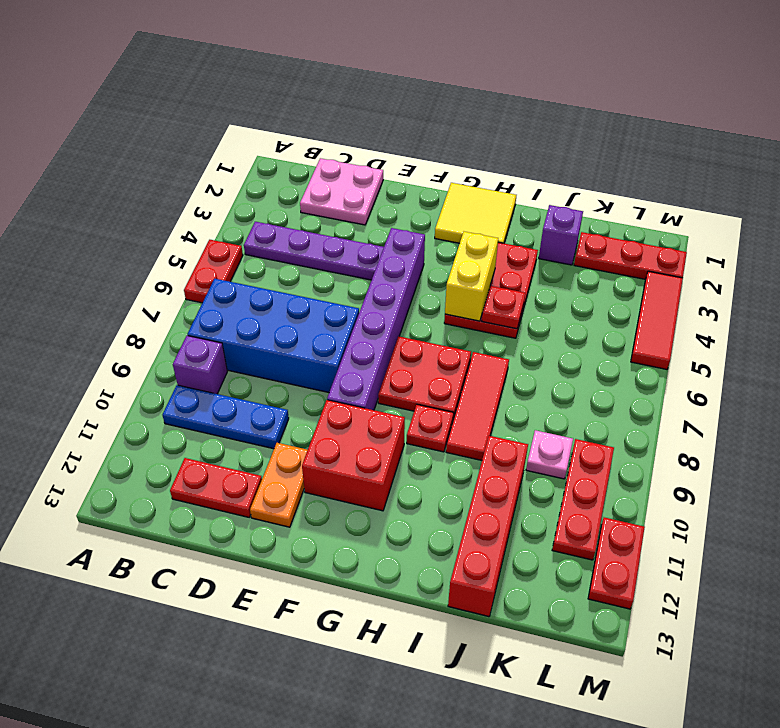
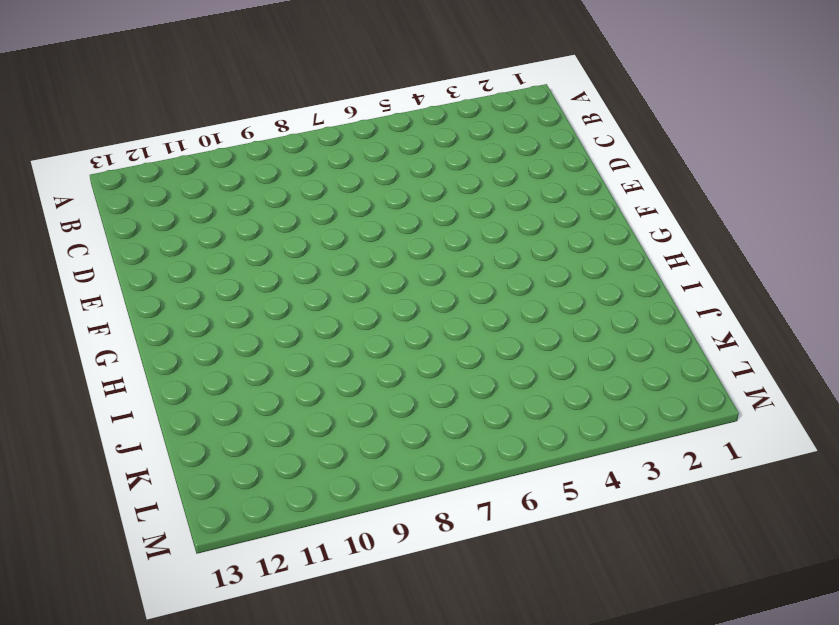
none -> red 1x2 plate [184,240,243,303]
none -> purple 1x4 plate [244,222,384,280]
none -> blue 2x4 brick [187,279,359,392]

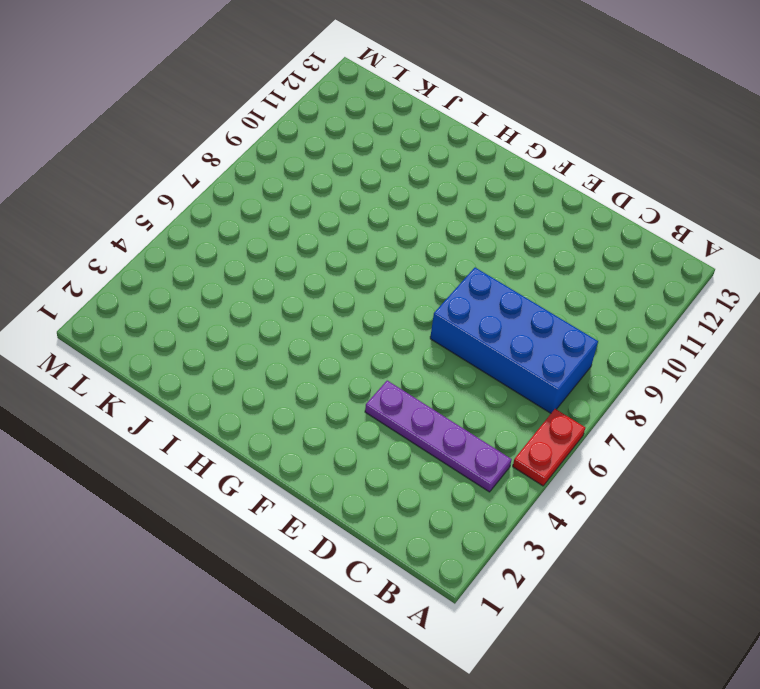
none -> purple 1x1 brick [173,336,227,394]
none -> blue 1x3 plate [162,385,289,449]
none -> pink 2x2 plate [300,158,383,225]

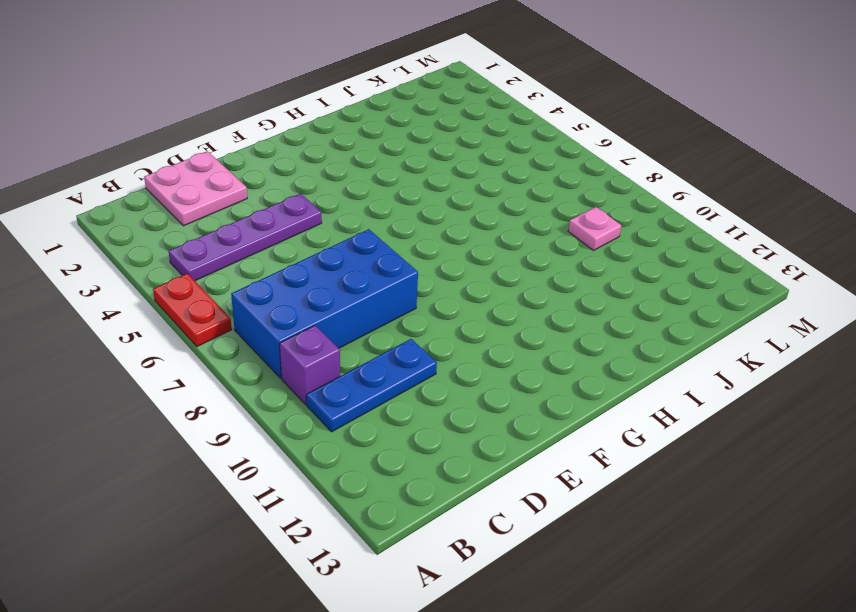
none -> red 1x2 plate [170,458,262,517]
none -> orange 1x2 plate [250,443,308,527]
none -> purple 1x6 brick [327,228,425,410]

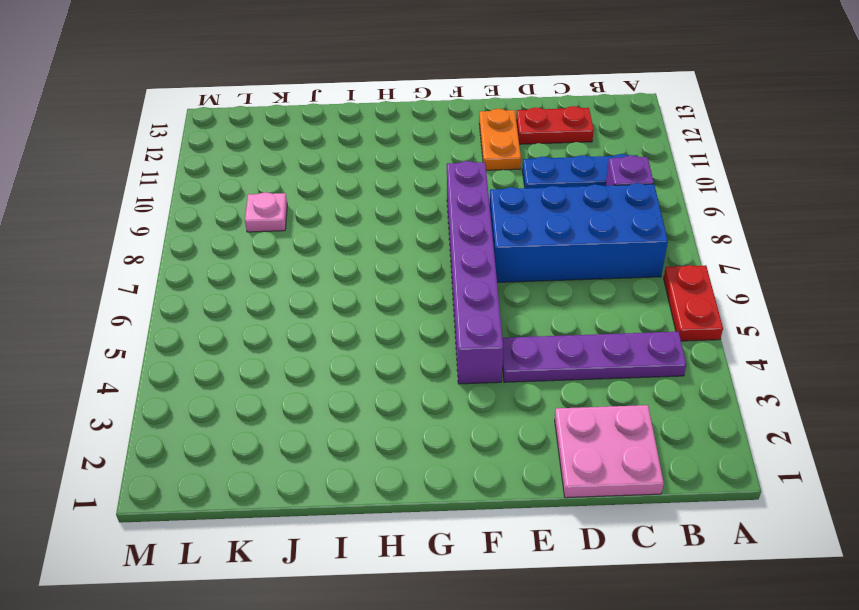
none -> red 2x2 brick [302,400,405,511]
none -> yellow 2x2 tile [435,183,516,243]
none -> red 2x2 plate [378,336,471,419]

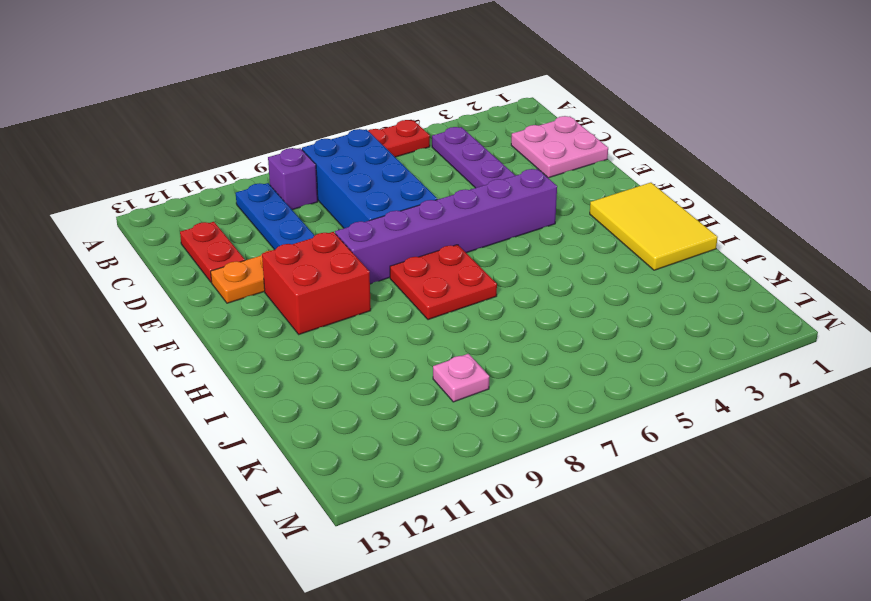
yellow 2x3 tile [590,183,718,270] -> yellow 2x2 tile [435,183,516,243]
none -> red 2x3 plate [444,242,538,338]
none -> red 1x1 plate [407,405,453,452]
none -> red 1x3 tile [446,352,509,460]

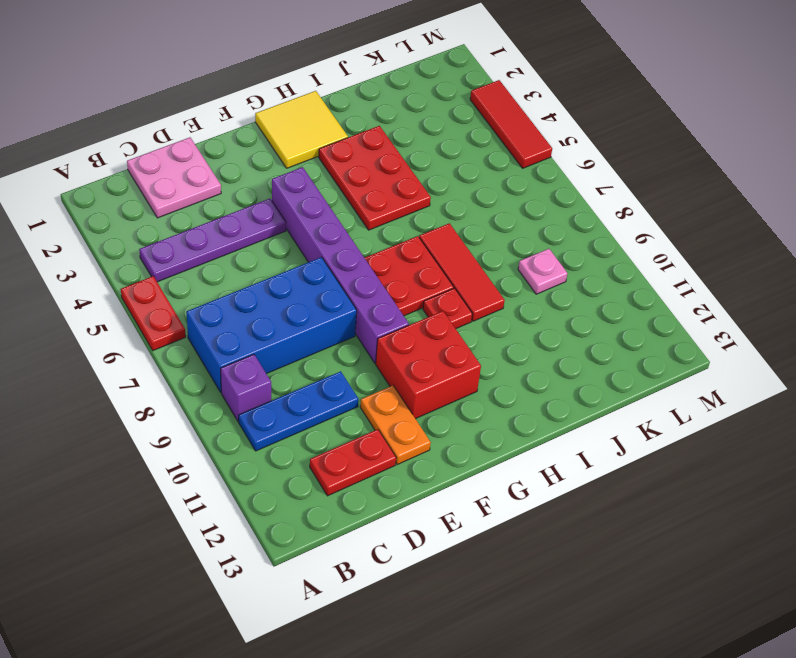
none -> purple 1x1 brick [539,205,583,265]
none -> red 1x4 brick [448,436,528,617]
none -> red 1x3 plate [574,232,687,279]

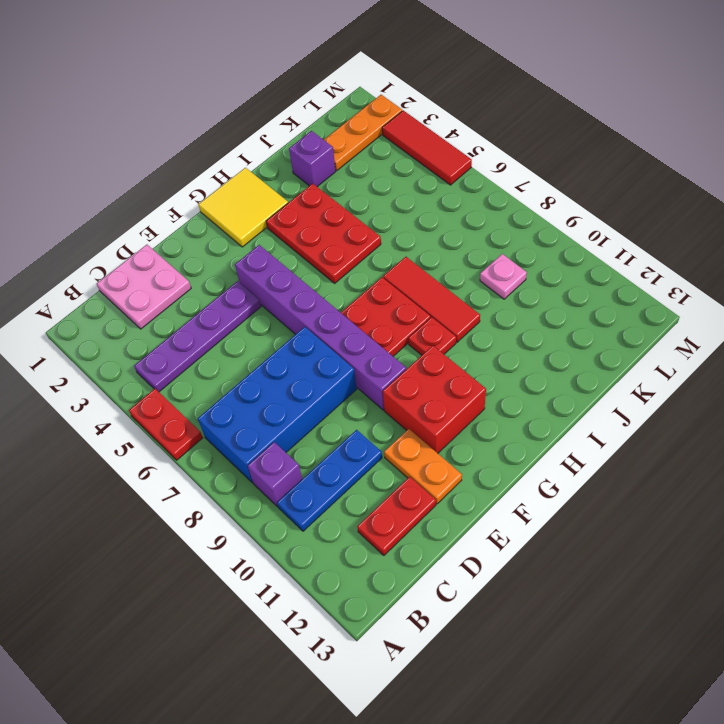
orange 1x3 plate [324,95,402,170] -> red 1x3 plate [574,232,687,279]
none -> red 1x4 brick [448,436,528,617]
none -> red 1x3 plate [552,439,614,560]
none -> red 1x2 plate [588,517,645,609]

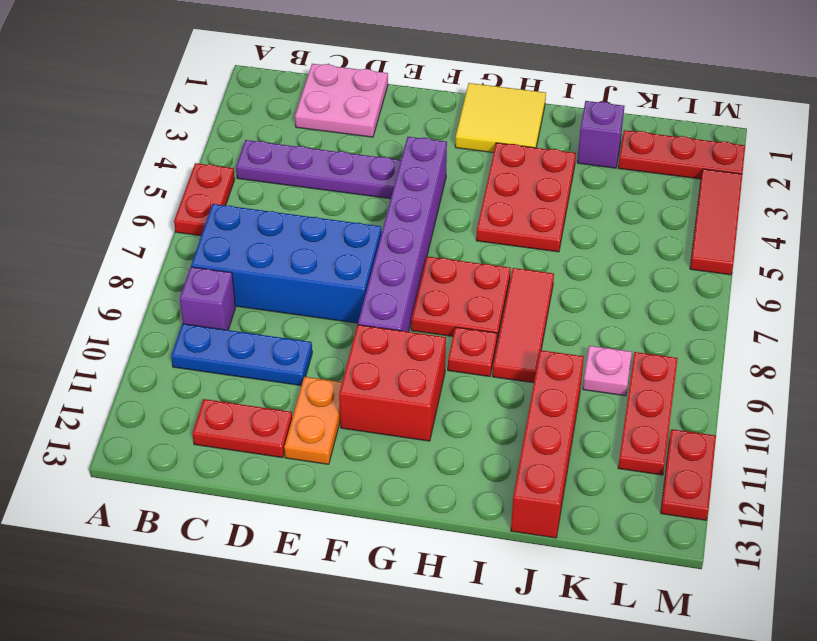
none -> yellow 1x2 brick [445,232,498,321]
none -> red 1x1 plate [482,286,525,329]

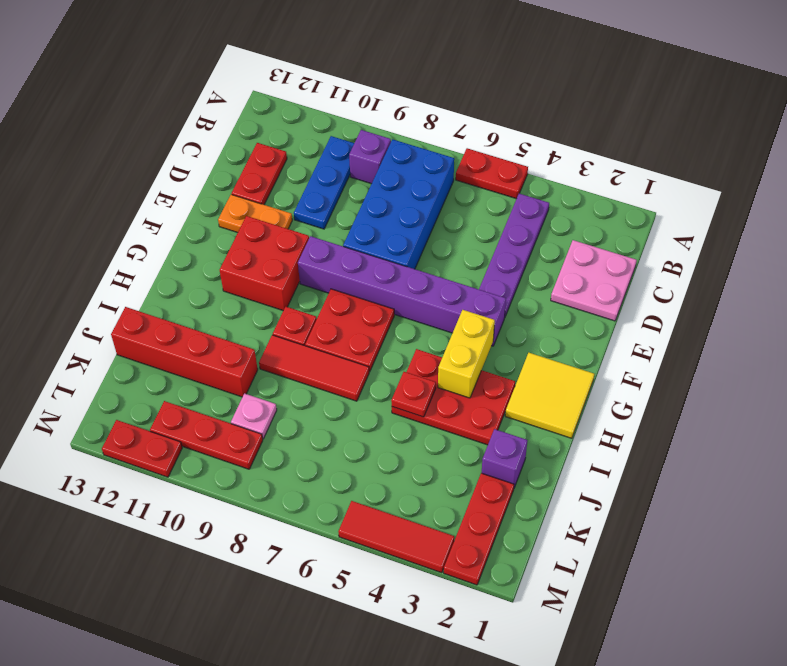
yellow 1x2 brick [438,310,495,398] -> yellow 1x2 brick turned to [445,232,498,321]

